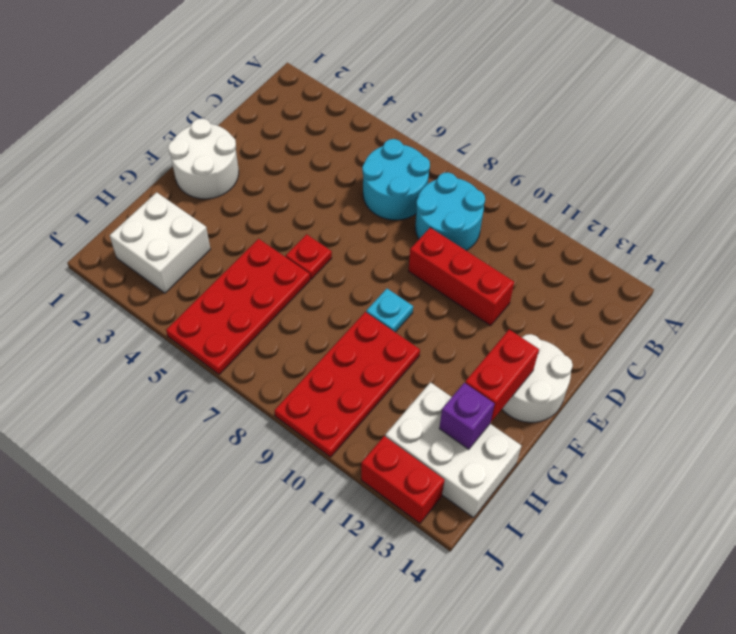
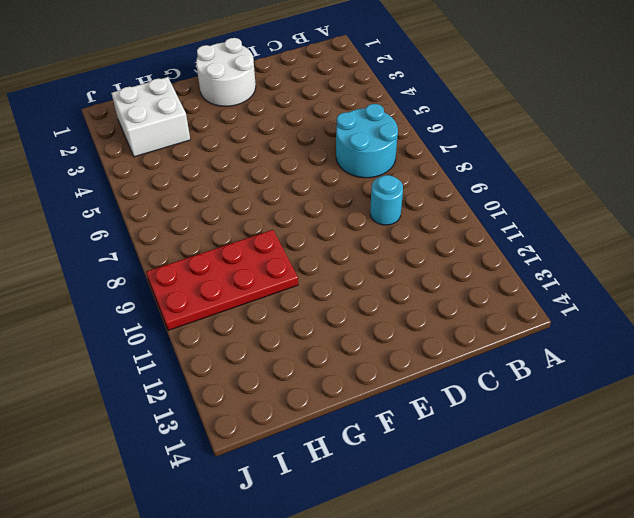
cyan 1x1 round brick [370,175,403,225] -> cyan 2x2 round brick [415,172,485,250]
none -> red 1x3 brick [409,228,514,326]
none -> white 2x2 round brick [502,334,573,422]
none -> red 1x1 plate [286,234,332,279]

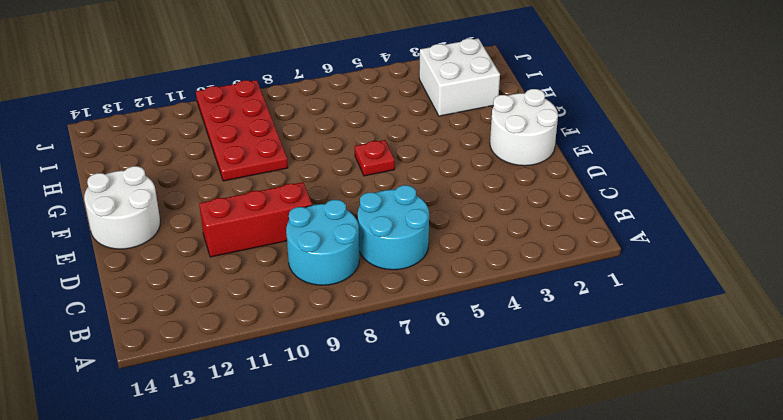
none -> cyan 1x1 plate [366,289,413,332]
none -> red 2x4 plate [166,239,310,374]
none -> white 2x3 brick [385,382,521,518]

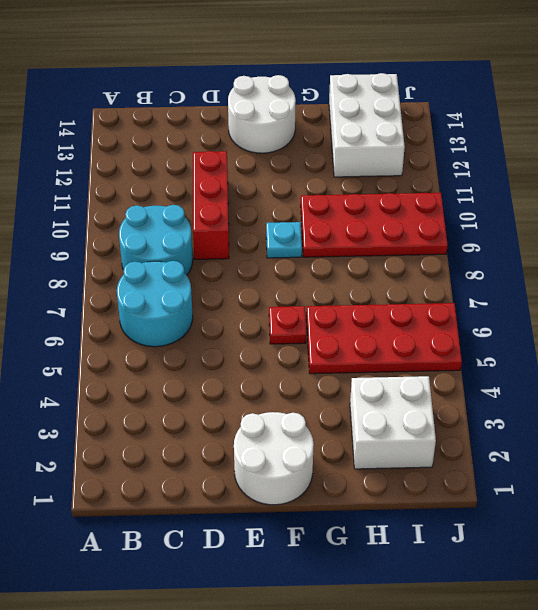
none -> red 1x2 brick [361,436,445,523]
none -> red 1x2 brick [465,330,539,422]
none -> purple 1x1 brick [439,383,495,449]

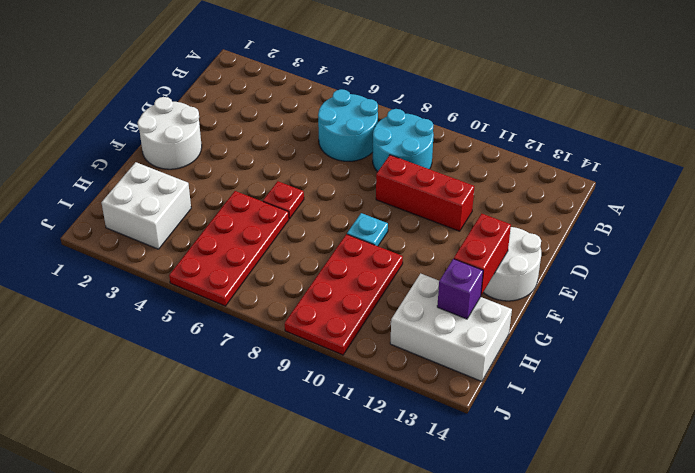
none -> red 1x2 brick [361,436,445,523]

